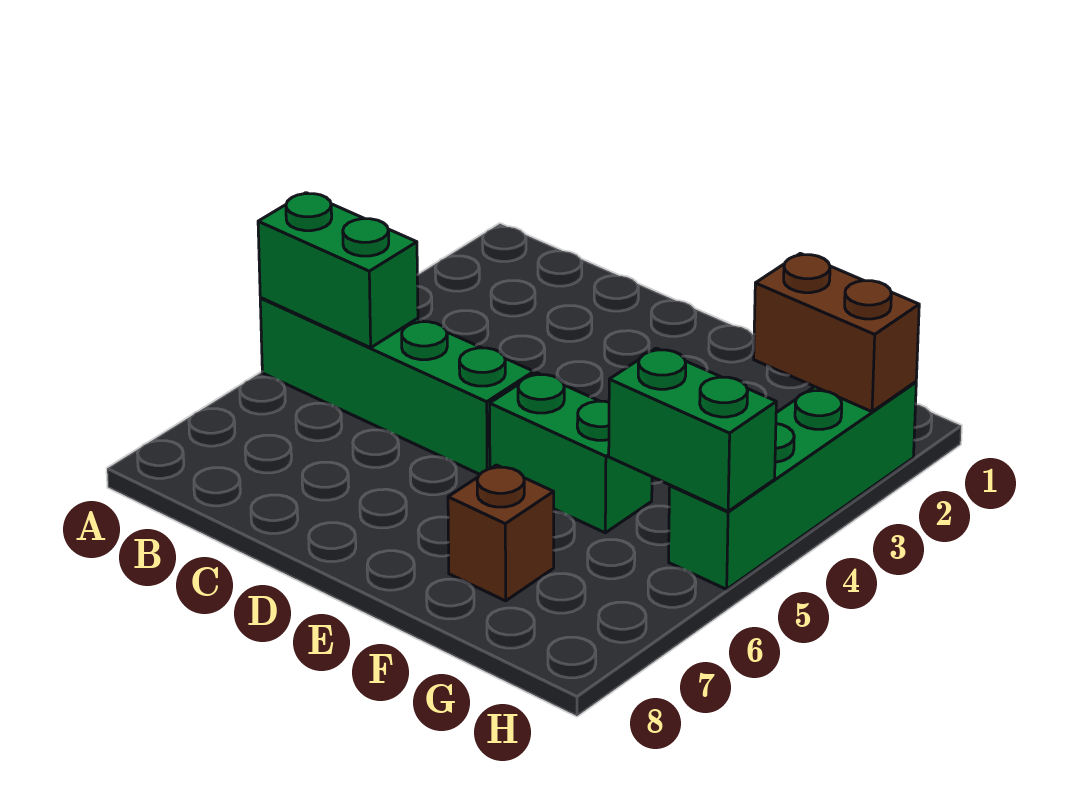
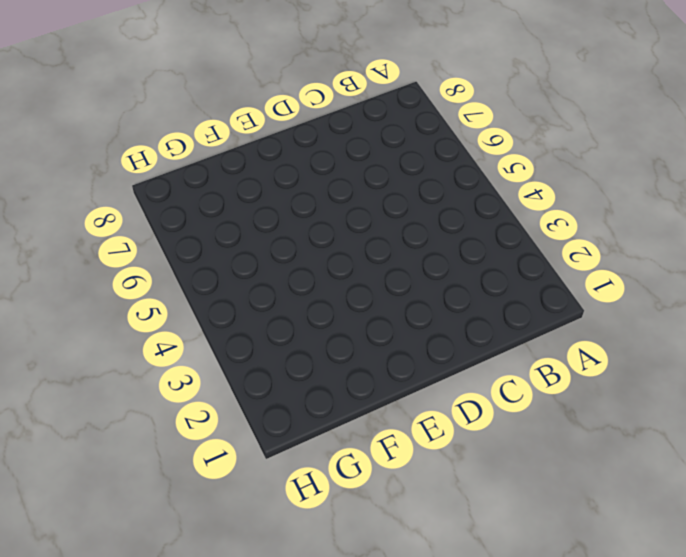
none -> green 1x4 brick [260,298,534,474]
none -> green 1x2 brick [490,373,652,533]

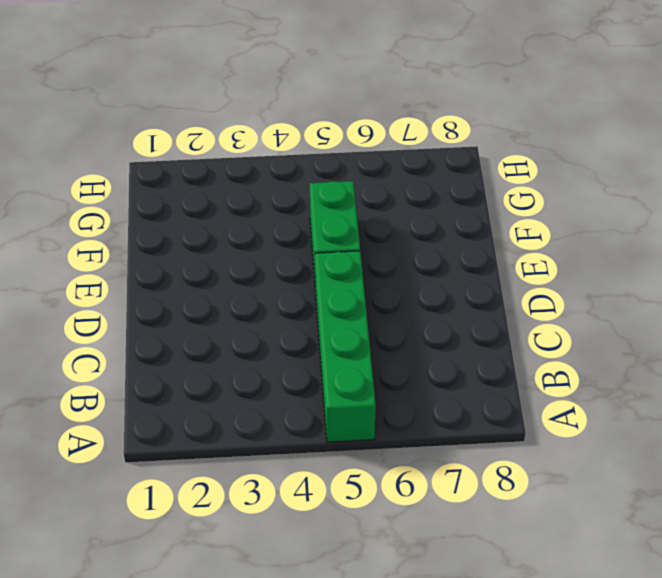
none -> brown 1x1 brick [448,465,554,601]
none -> green 1x4 brick [669,382,916,589]

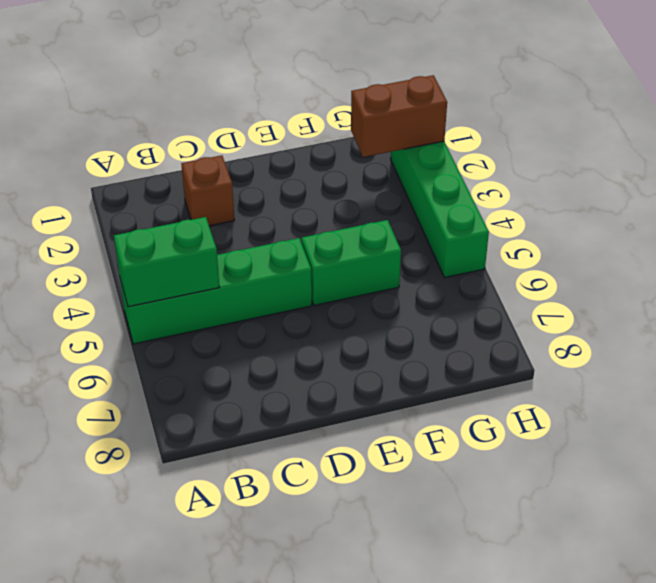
brown 1x1 brick [181,155,234,226] -> brown 1x1 brick moved to [448,465,554,601]
none -> green 1x2 brick [609,348,776,511]

